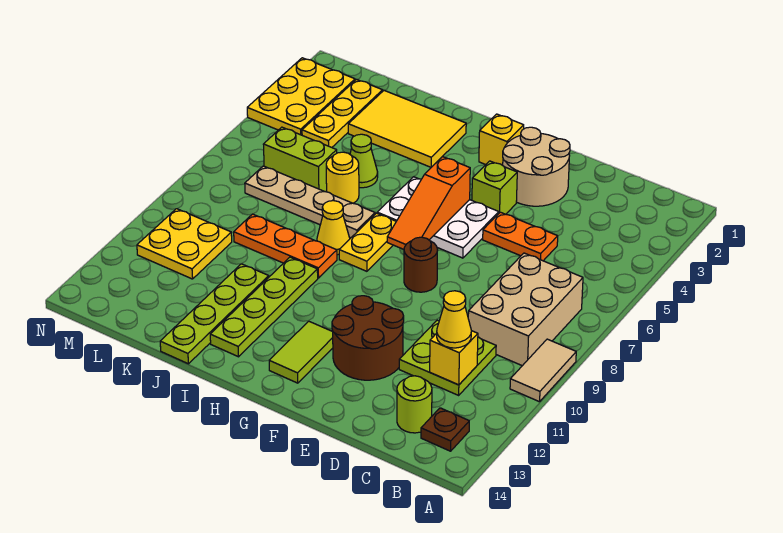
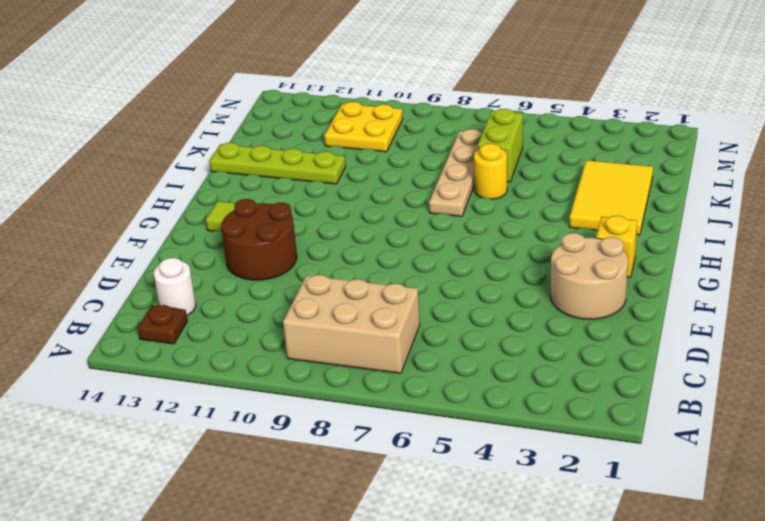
white 1x1 round brick [153,258,196,315] -> lime 1x1 round brick [397,376,432,433]
none -> tan 1x2 tile [510,339,576,402]
none -> lime 2x2 plate [399,320,496,395]
none -> orange 1x2 plate [483,212,558,261]

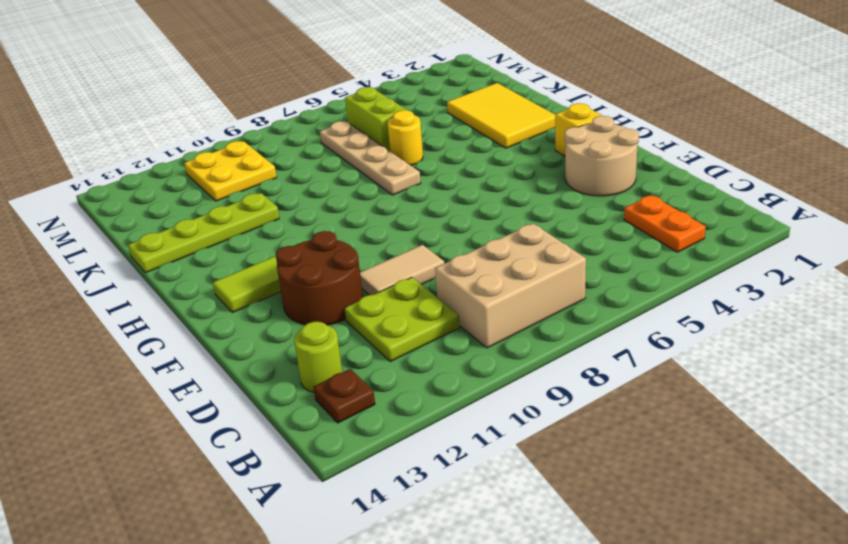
orange 1x2 plate [624,195,706,252] -> orange 1x2 plate moved to [483,212,558,261]
tan 1x2 tile [360,245,444,295] -> tan 1x2 tile moved to [510,339,576,402]
none -> lime 1x1 brick [472,161,517,214]
none -> white 2x3 plate [377,177,499,258]
none -> brown 1x1 round brick [404,237,438,292]

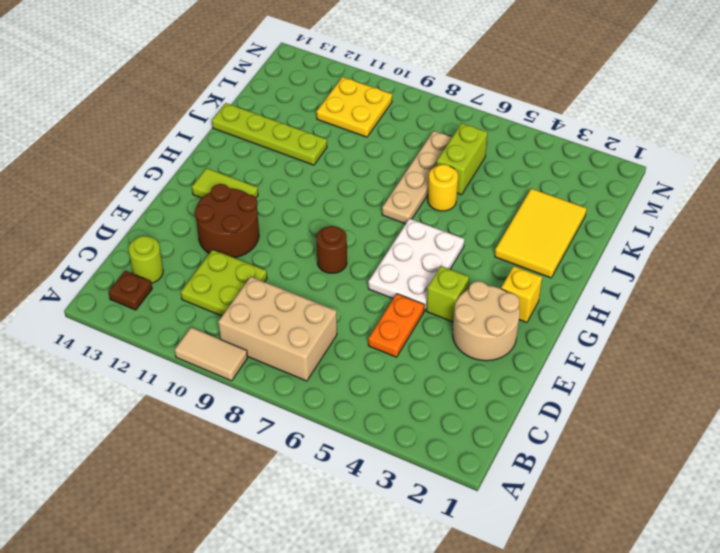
none -> yellow 1x2 plate [339,213,396,271]
none -> yellow 1x1 cone [317,201,350,255]
none -> orange 1x3 plate [234,214,337,278]

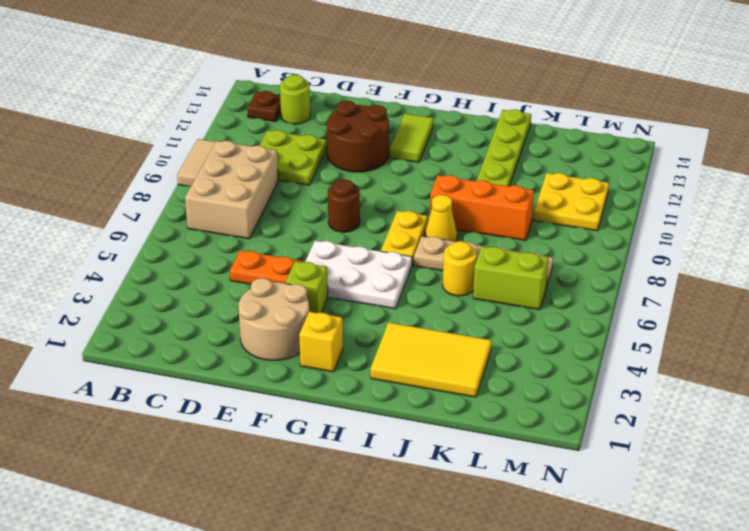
orange 1x3 brick [430,175,534,241] -> orange 1x3 plate [234,214,337,278]
none -> lime 1x4 plate [210,257,318,357]
none -> lime 1x1 cone [350,134,378,188]
none -> yellow 1x3 plate [302,80,383,147]

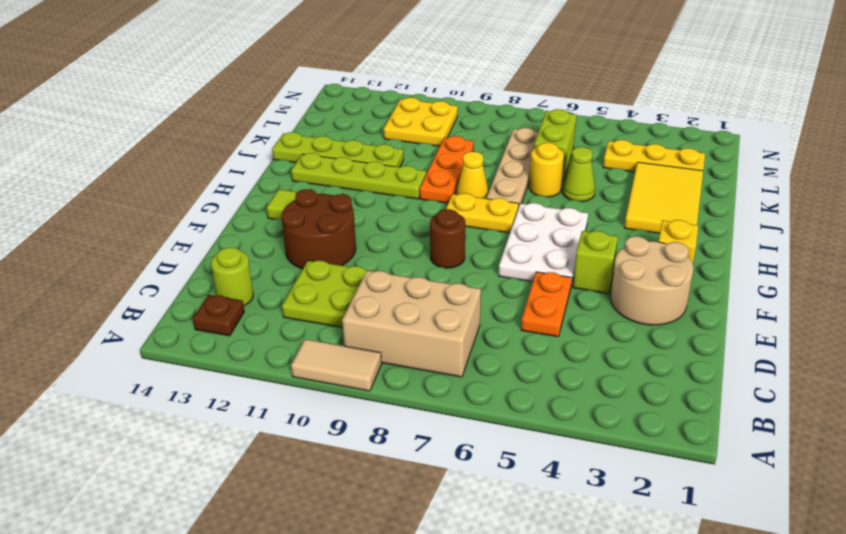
none -> yellow 2x3 plate [247,58,355,135]
none -> yellow 1x1 brick [430,331,478,385]
none -> orange 1x3 slope [387,157,470,250]

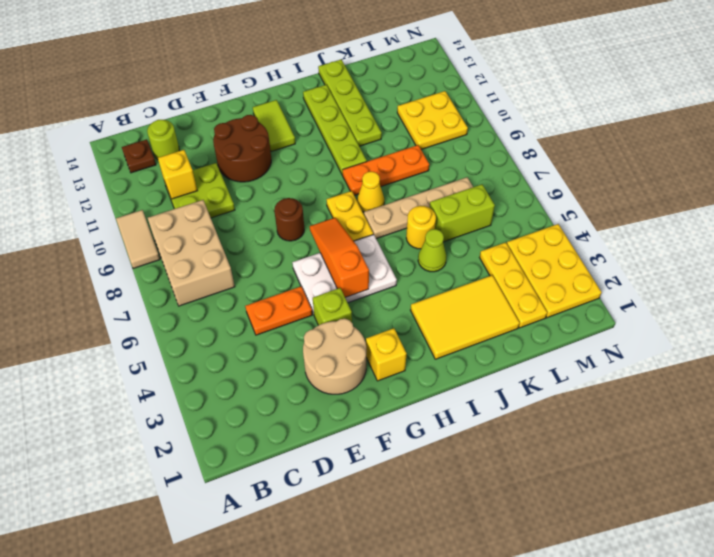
none -> yellow 1x1 cone [437,291,471,348]

